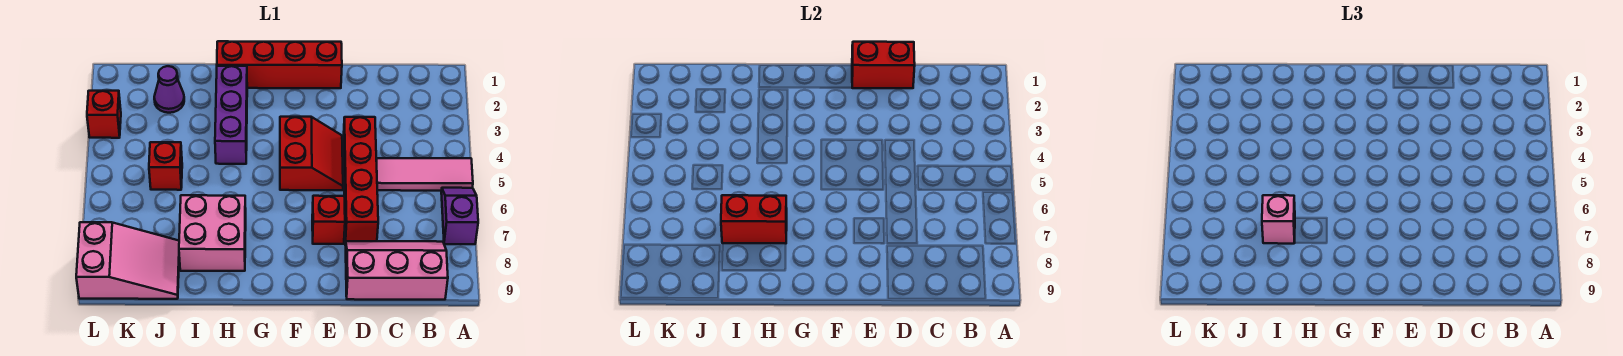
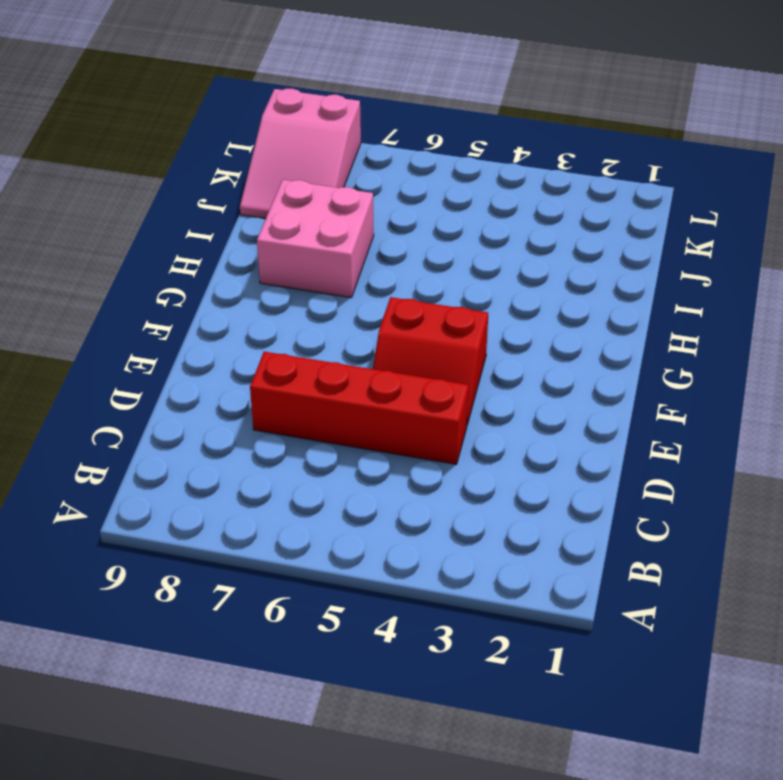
none -> pink 1x3 tile [376,158,473,191]
none -> purple 1x2 slope [441,188,478,244]
none -> pink 2x3 slope [345,241,448,300]

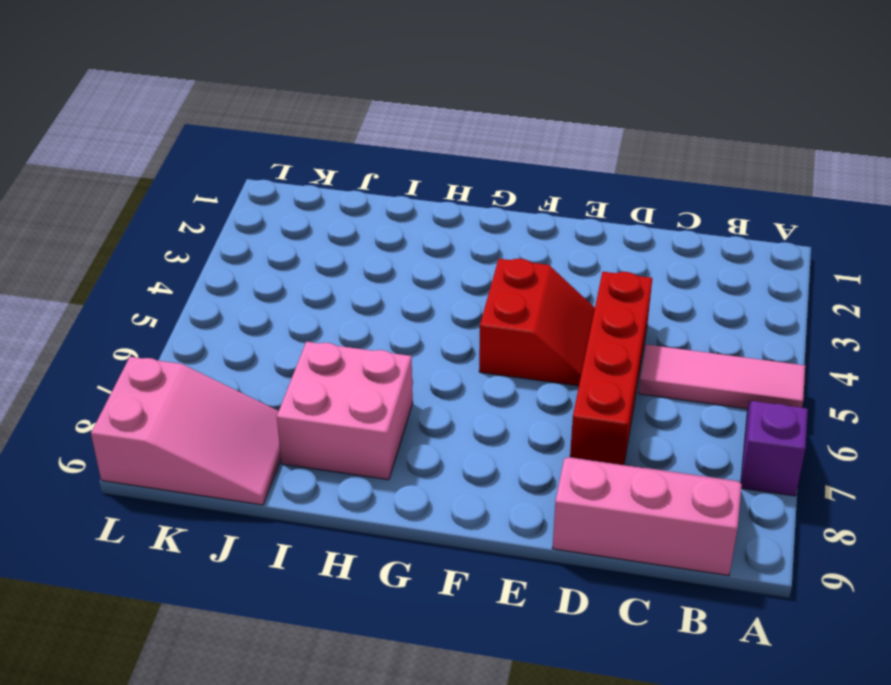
none -> red 1x4 brick [217,41,342,88]
none -> red 1x1 brick [312,196,345,244]
none -> purple 1x3 brick [215,66,247,164]

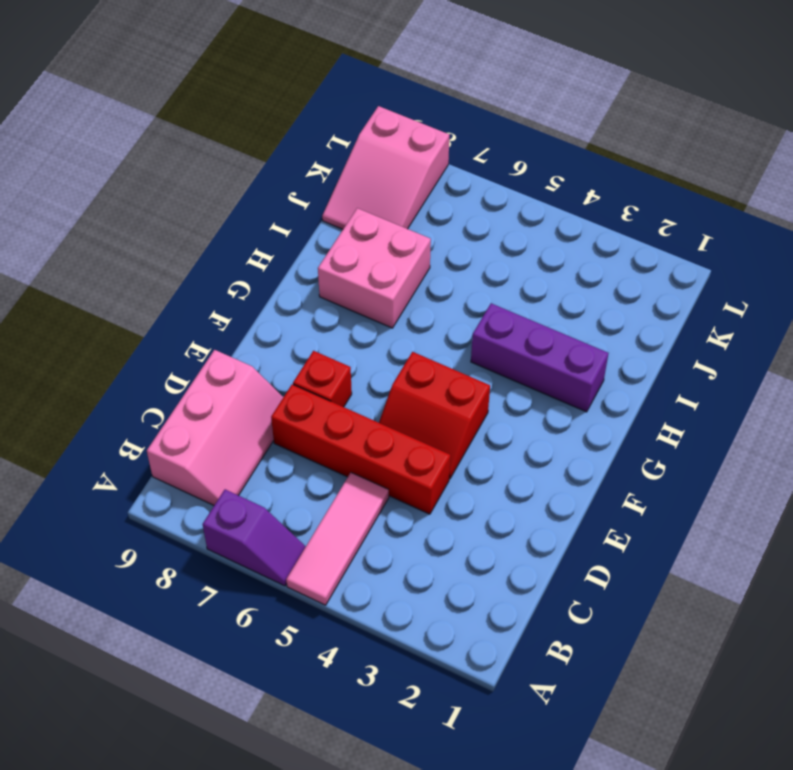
none -> red 1x4 brick [217,41,342,88]
none -> purple 1x1 cone [154,66,184,113]
none -> red 1x1 brick [149,142,182,190]

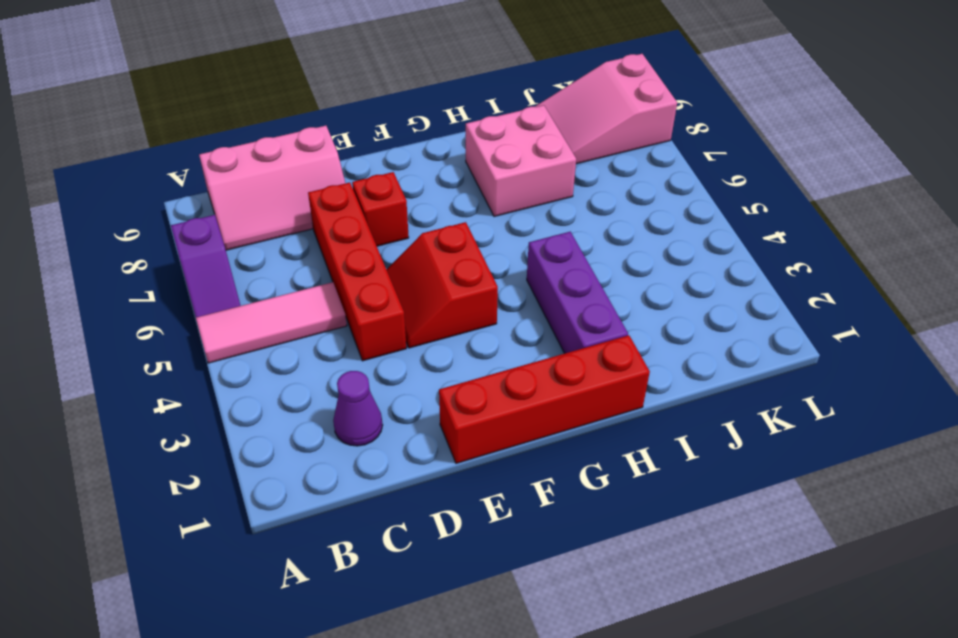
purple 1x1 cone [333,371,383,446] -> purple 1x1 cone moved to [154,66,184,113]
none -> red 1x1 brick [149,142,182,190]
none -> red 1x1 brick [87,91,121,138]
none -> red 1x2 brick [852,42,915,88]

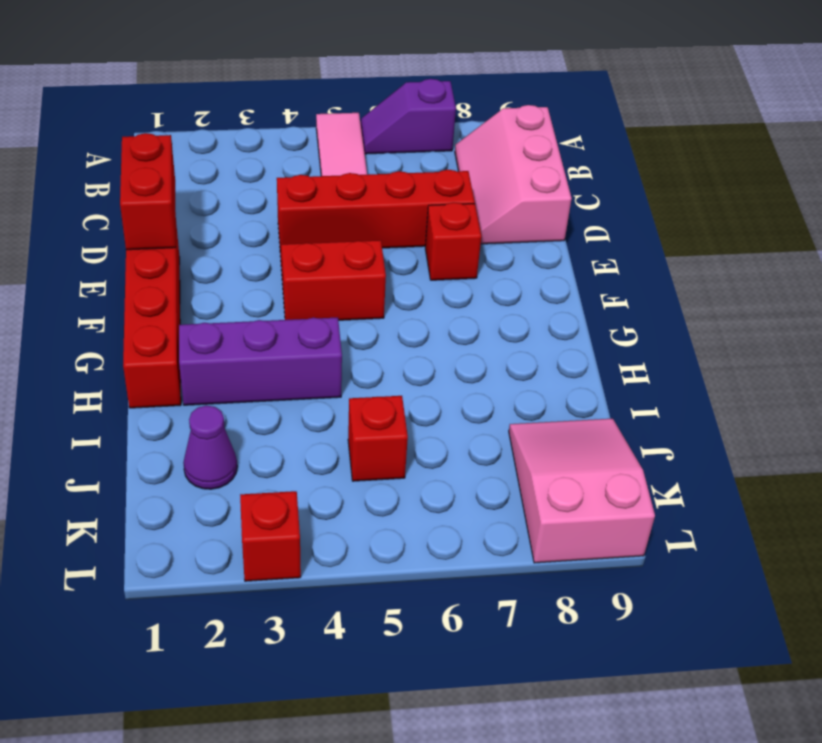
none -> pink 2x2 brick [179,195,246,271]
none -> red 1x2 brick [721,195,787,243]
none -> pink 1x1 brick [1262,195,1295,244]

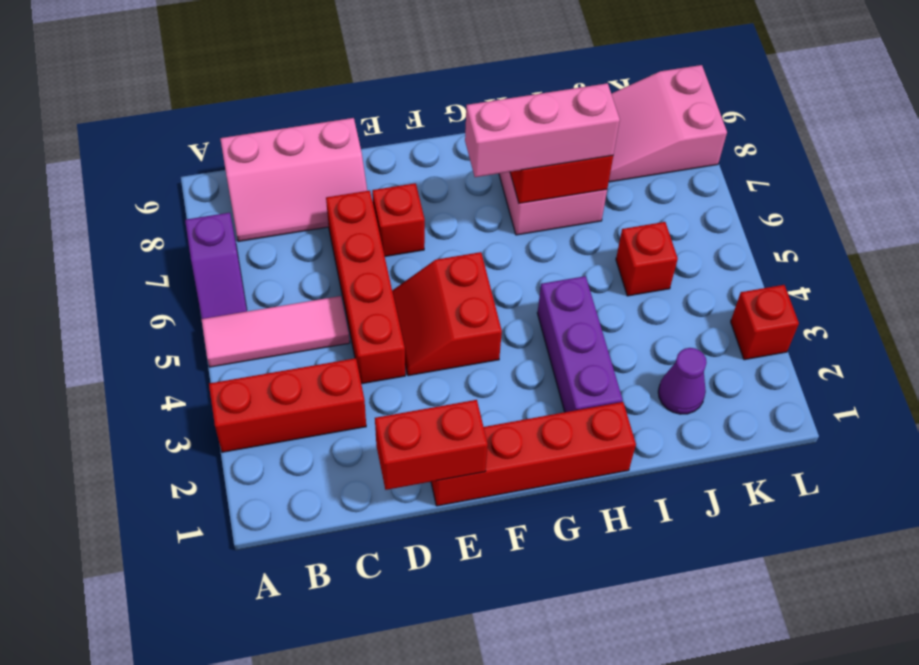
red 1x3 brick [209,358,366,452] -> none
pink 1x3 brick [465,83,620,177] -> pink 1x1 brick [1262,195,1295,244]

